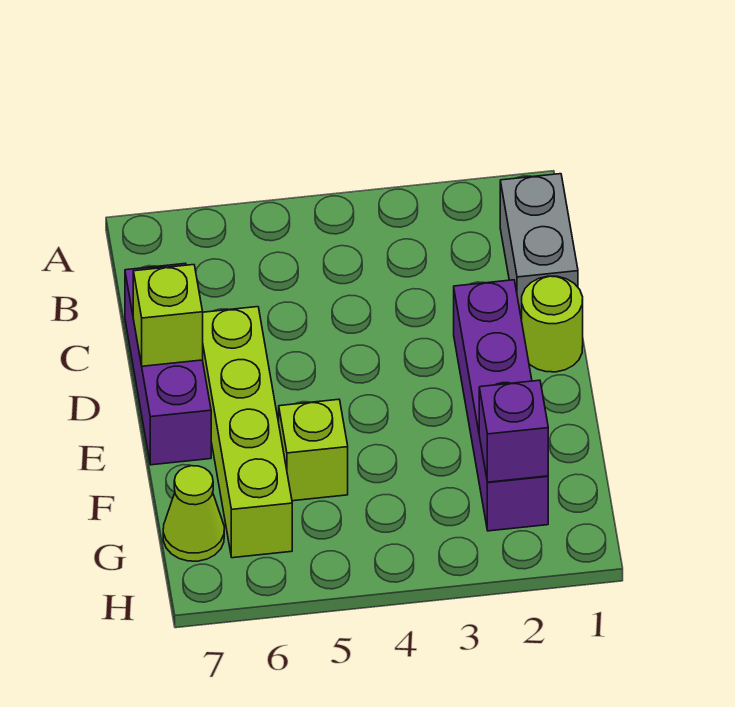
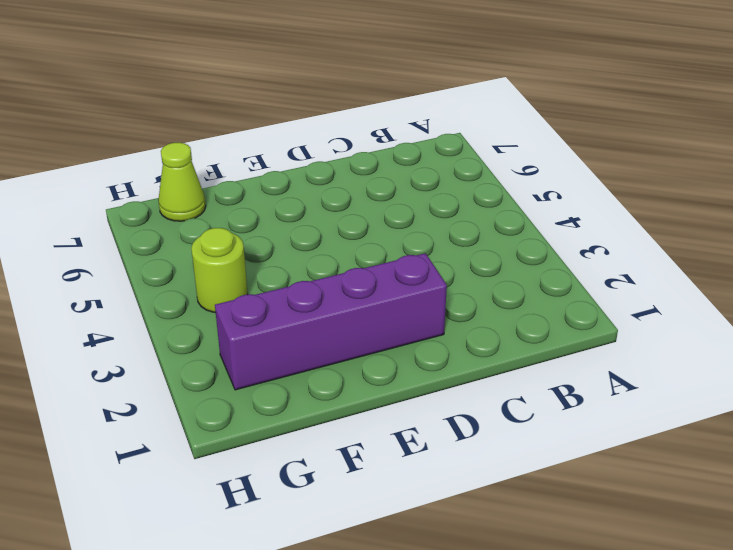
lime 1x1 round brick [191,228,248,313] -> lime 1x1 round brick moved to [522,276,583,372]
none -> grey 1x2 brick [500,174,578,320]
none -> purple 1x3 brick [125,263,211,465]

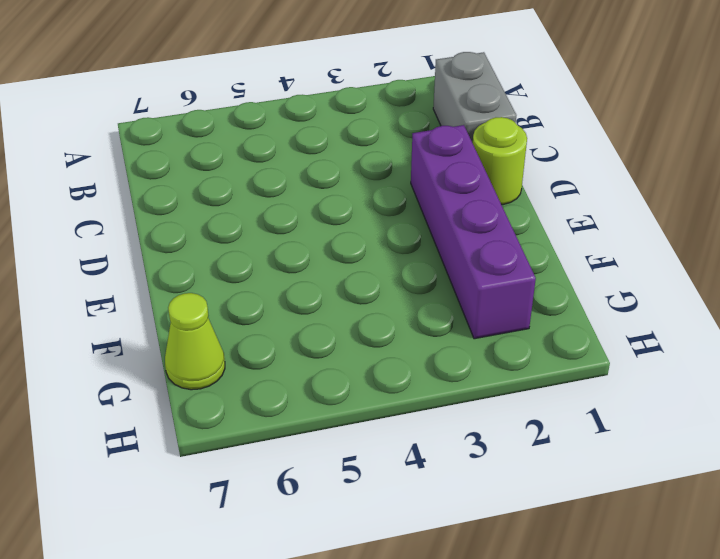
none -> purple 1x3 brick [125,263,211,465]
none -> lime 1x4 brick [203,307,292,558]

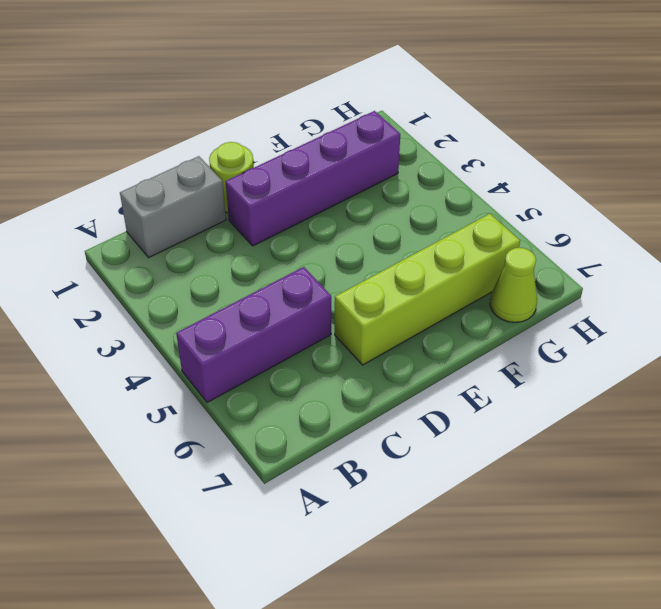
purple 1x3 brick [176,267,331,403] -> purple 1x3 brick moved to [125,263,211,465]
none -> lime 1x1 brick [279,399,348,501]
none -> lime 1x1 brick [133,265,203,366]

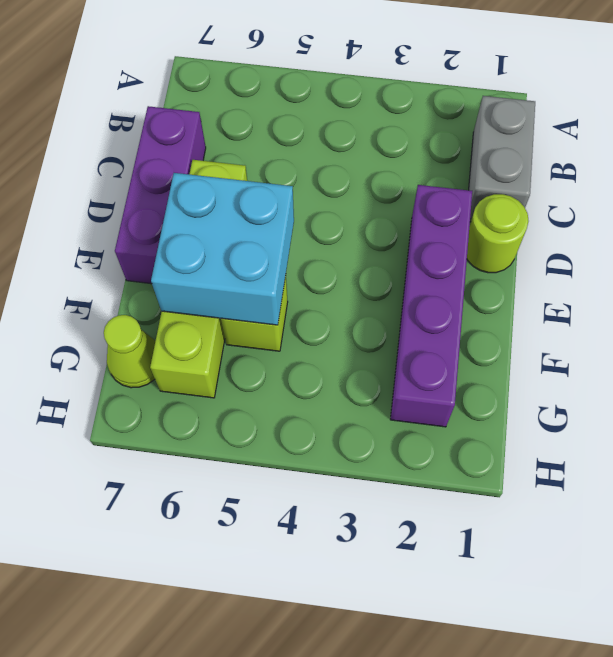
cyan 2x2 brick [151,173,294,325] -> none
none -> lime 1x1 brick [133,265,203,366]
none -> purple 1x1 brick [479,380,548,482]

